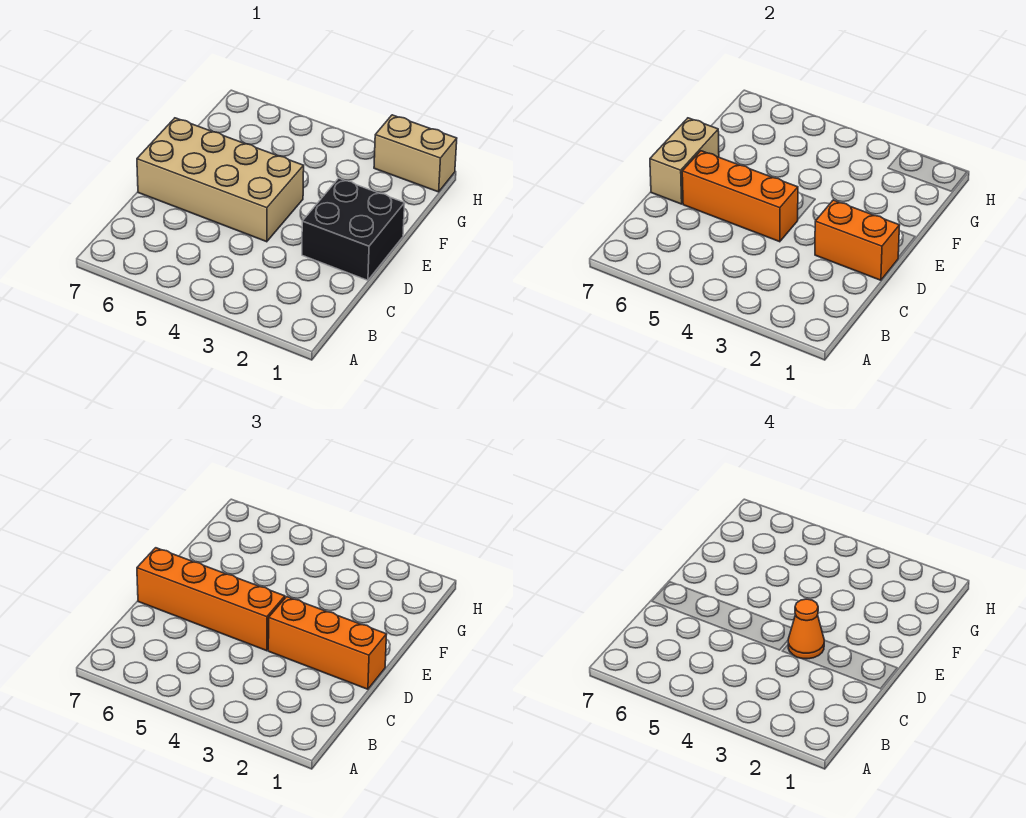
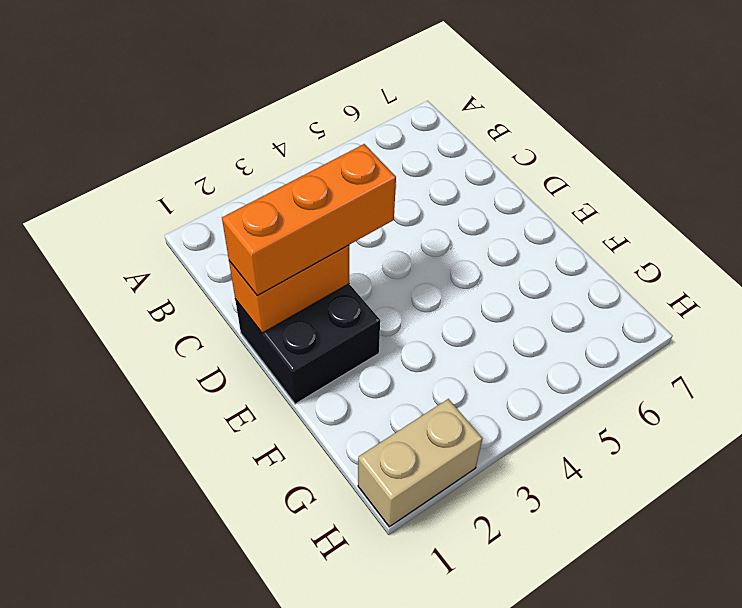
none -> tan 2x4 brick [137,118,304,242]
none -> orange 1x3 brick [682,151,798,242]

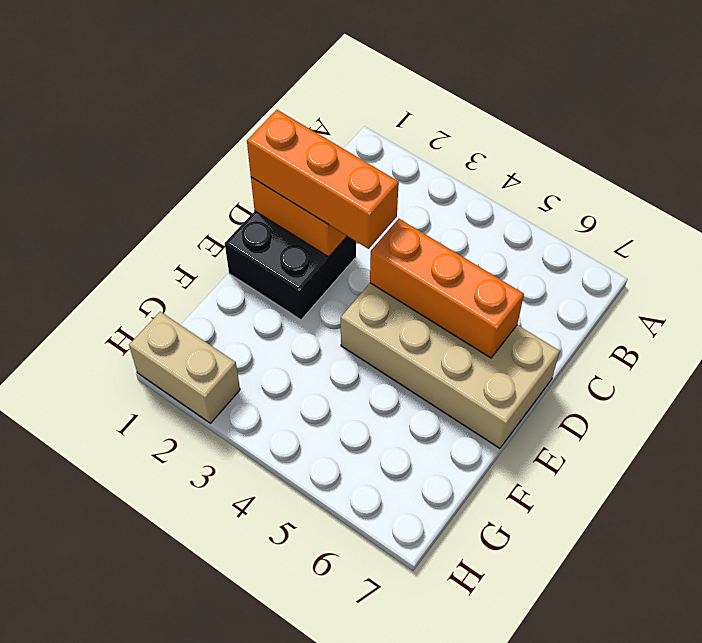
none -> tan 1x2 brick [650,118,719,204]
none -> orange 1x4 brick [137,548,285,651]

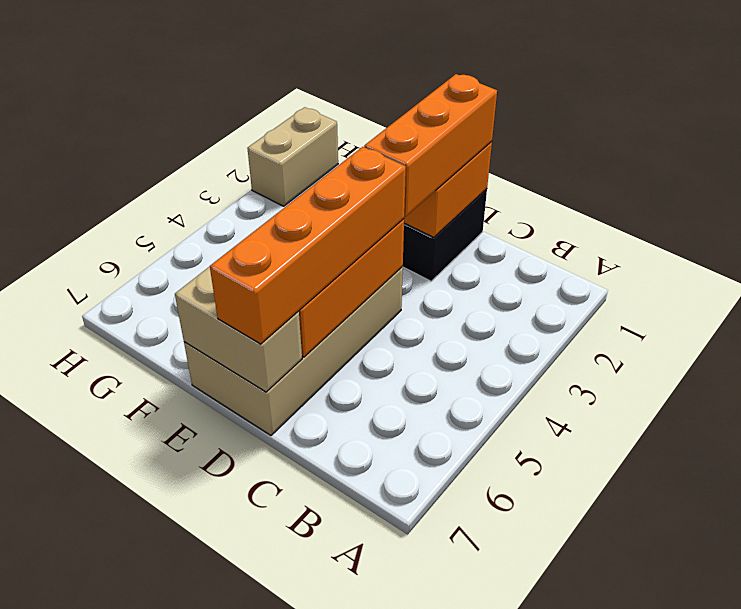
none -> orange 1x1 cone [788,599,824,659]

